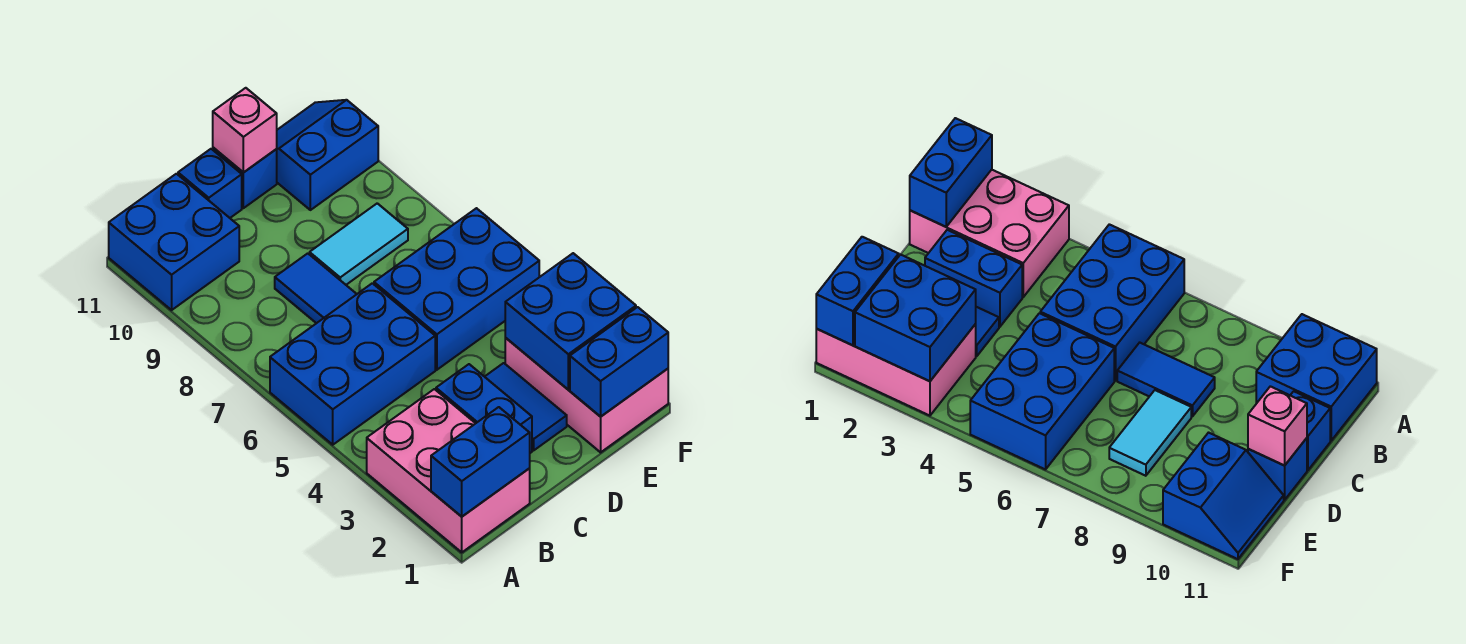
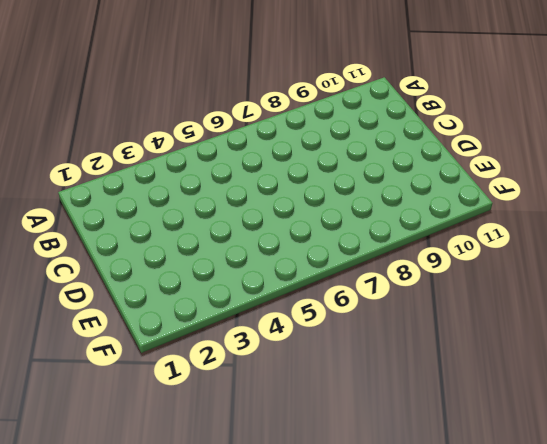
none -> pink 2x3 brick [367,389,530,552]
none -> blue 2x3 brick [270,283,435,445]
none -> blue 2x2 brick [109,174,239,310]

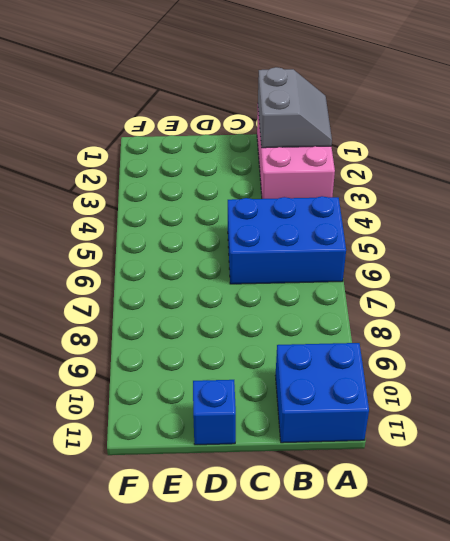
grey 2x2 slope [258,67,332,148] -> blue 1x2 brick [431,407,530,517]
none -> blue 1x2 brick [436,364,532,453]
none -> blue 1x2 tile [275,253,357,323]
none -> blue 1x1 brick [178,149,242,218]

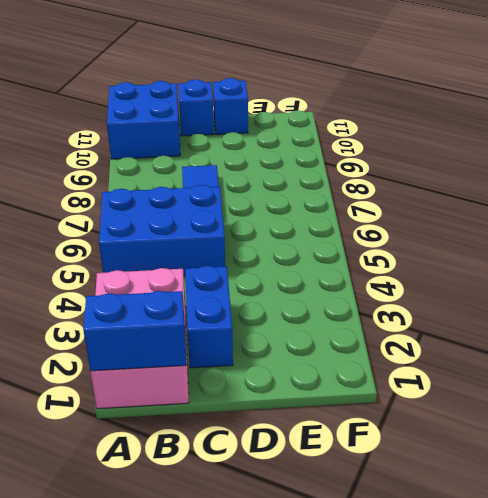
none -> blue 1x2 tile [485,363,567,450]
none -> blue 2x3 brick [374,208,539,370]
none -> cyan 1x2 tile [310,203,408,285]

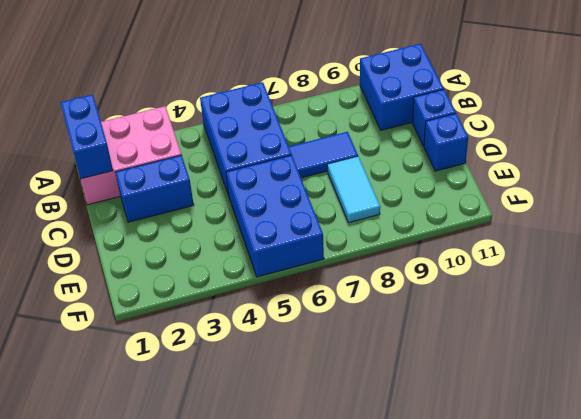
none -> blue 1x2 tile [485,363,567,450]
none -> pink 2x3 brick [505,338,668,452]
none -> blue 2x2 slope [277,100,378,210]

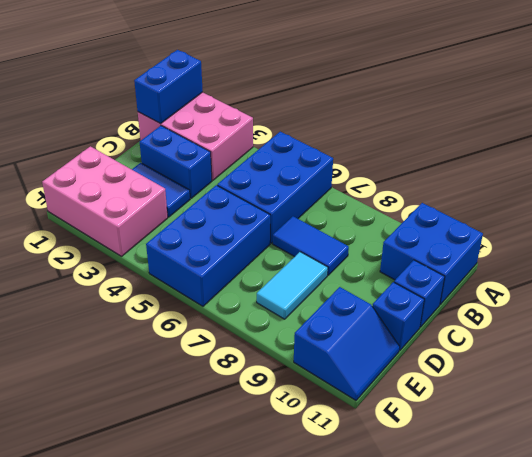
none -> pink 1x1 brick [213,88,277,173]
none -> blue 1x2 brick [570,307,668,417]
none -> blue 2x2 brick [505,253,636,390]

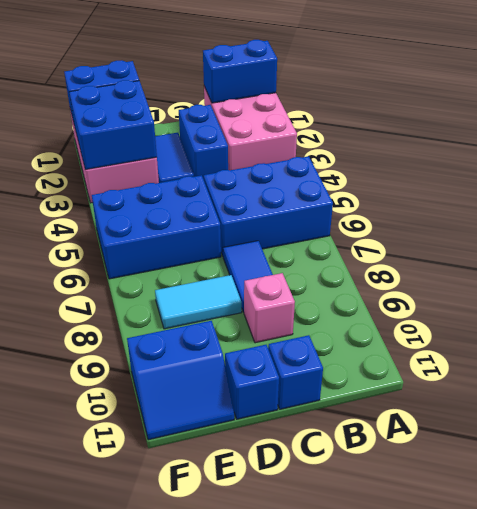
pink 1x1 brick [244,273,295,343] -> pink 1x1 brick moved to [213,88,277,173]
none -> blue 2x2 brick [109,174,239,310]

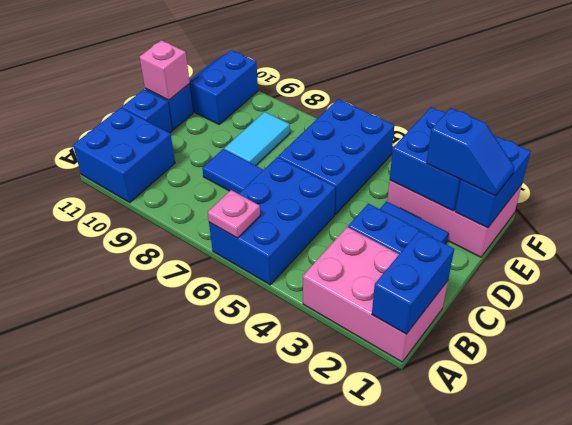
pink 1x1 plate [208,190,260,238] -> none
blue 1x2 slope [426,108,515,196] -> none

